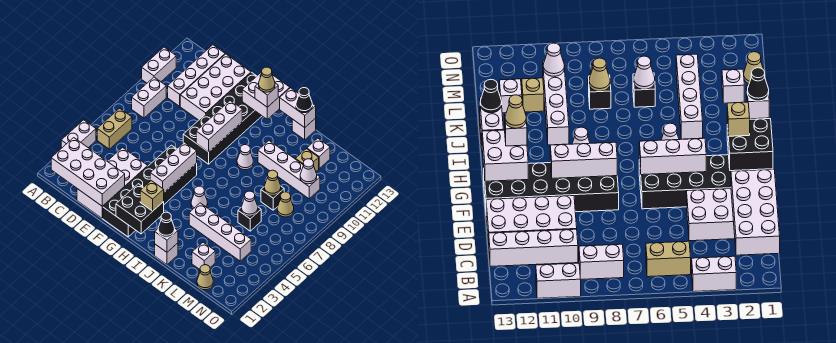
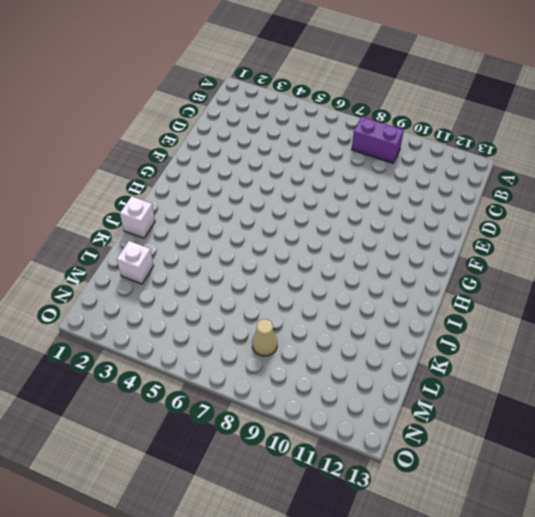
purple 1x2 brick [352,117,404,163] -> white 1x2 brick [132,77,166,118]
none -> white 1x2 brick [61,120,96,148]
none -> white 1x2 brick [142,47,176,83]
none -> tan 1x2 brick [97,108,132,149]
none -> white 1x4 brick [168,45,225,106]

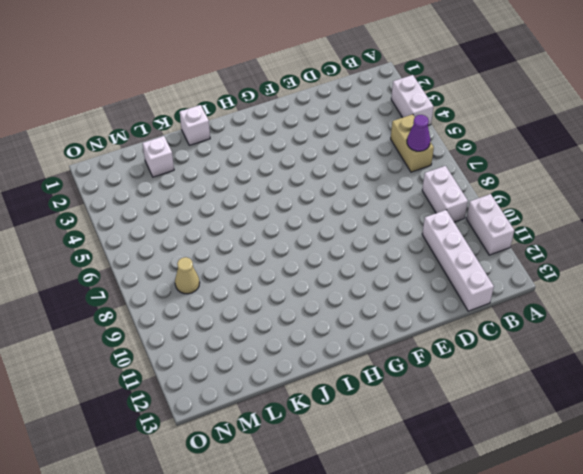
purple 1x1 cone [407,115,430,151] -> none
none -> white 2x4 brick [77,148,148,218]
none -> white 2x4 brick [180,54,251,120]
none -> black 2x6 brick [103,145,197,237]
none -> black 2x6 brick [183,72,262,164]

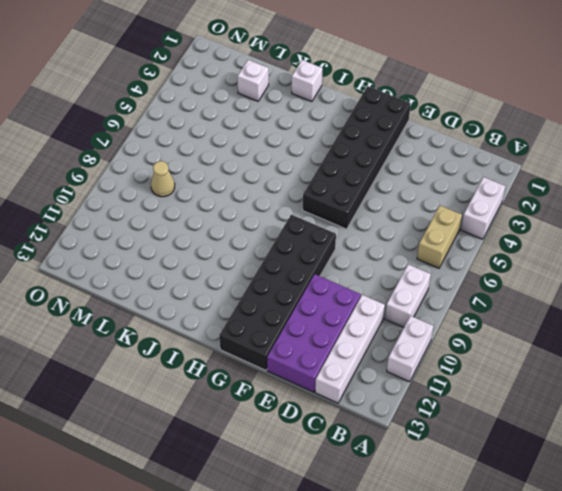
purple 2x4 brick [267,274,361,392] -> white 2x4 brick [180,54,251,120]
none -> white 2x4 brick [77,148,148,218]
none -> white 1x1 cone [191,186,208,209]
none -> white 1x1 cone [237,145,253,170]
none -> white 1x4 brick [189,203,251,261]

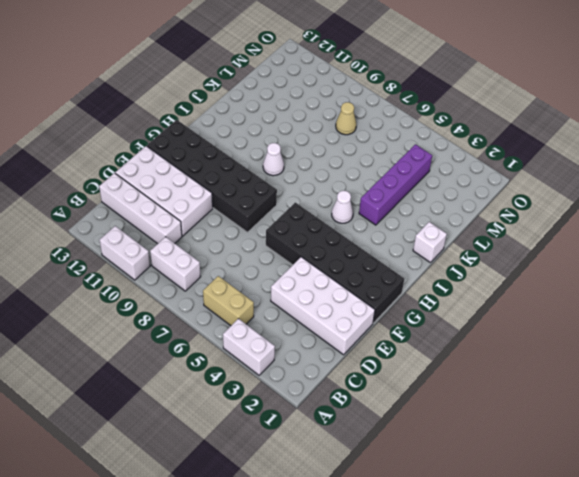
purple 1x4 brick [359,144,432,225] -> white 1x4 brick [189,203,251,261]
none -> white 1x4 brick [258,141,320,199]
none -> white 1x1 brick [292,118,316,140]
none -> white 1x1 brick [192,242,215,269]
none -> black 1x1 brick [238,207,261,231]

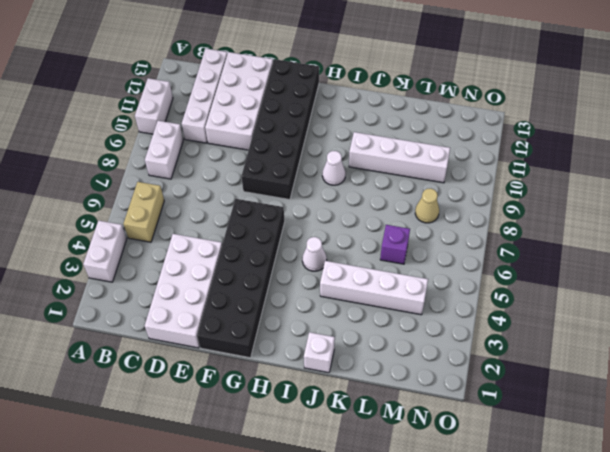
purple 1x1 brick [380,225,410,264] -> black 1x1 brick [238,207,261,231]
none -> white 1x1 brick [292,118,316,140]
none -> white 1x1 brick [192,242,215,269]
none -> black 1x1 brick [261,187,284,210]
none -> tan 1x1 brick [296,149,319,171]

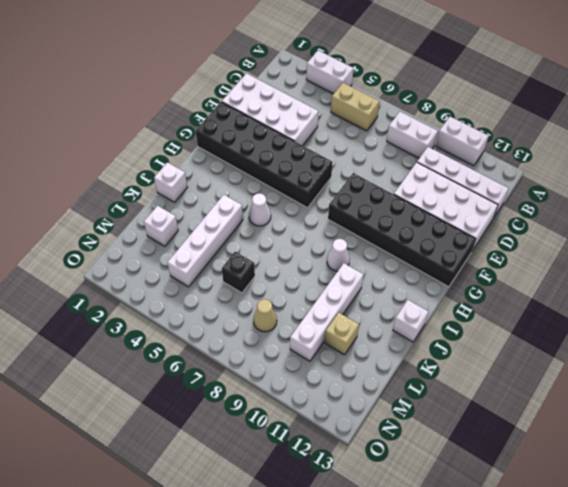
none -> black 1x1 brick [261,187,284,210]
none -> white 1x1 brick [307,138,330,169]
none -> tan 1x1 cone [197,265,213,290]
none -> white 2x4 brick [51,138,125,206]

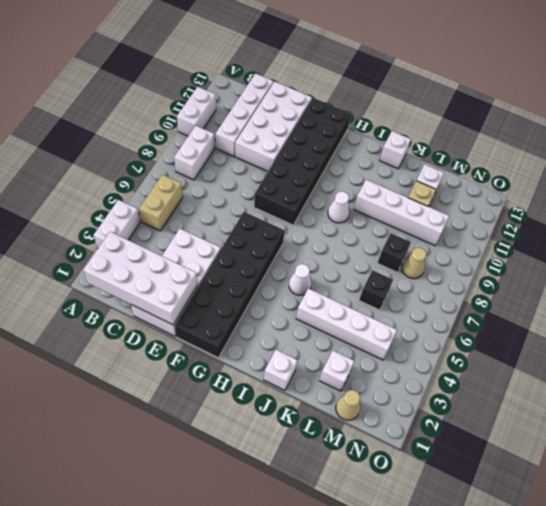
none -> black 2x2 brick [116,184,164,234]
none -> white 1x3 brick [150,142,197,192]
none -> white 1x3 brick [196,101,242,152]
none -> white 2x2 brick [242,72,290,119]

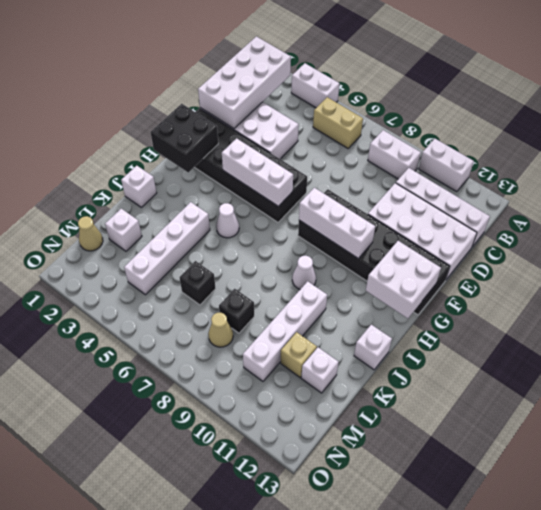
none -> white 1x2 brick [280,88,316,128]
none -> white 1x1 brick [155,228,178,252]
none -> white 1x1 cone [241,191,258,216]
none -> tan 1x1 cone [264,170,281,195]

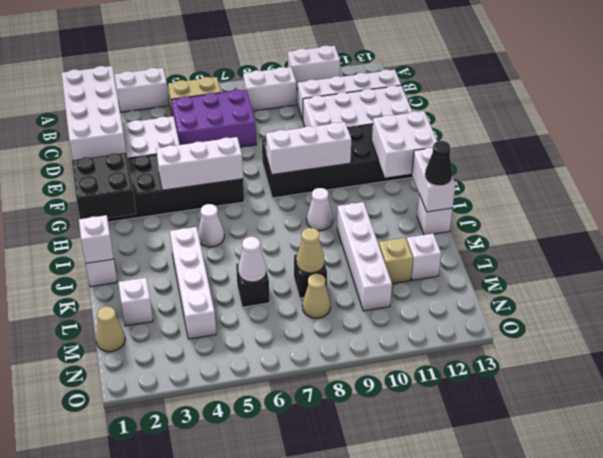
purple 2x3 brick [171,90,256,147] -> none
none -> white 1x1 cone [300,159,317,184]
none -> tan 1x1 brick [140,181,164,211]
none -> white 1x1 brick [255,83,278,107]
none -> black 1x1 cone [158,212,175,237]

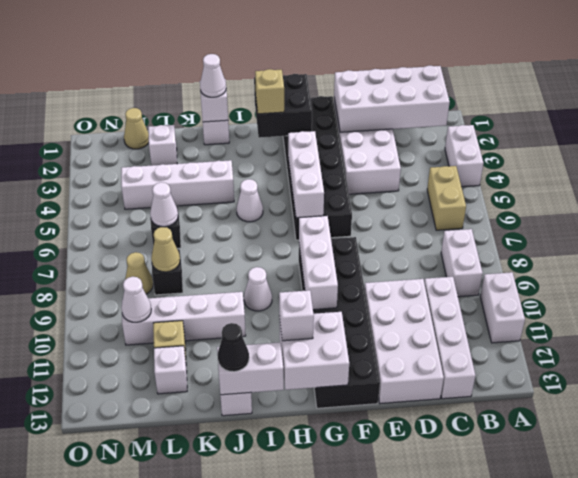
white 1x1 cone [200,54,226,97] -> black 1x1 cone [158,212,175,237]
none -> tan 1x1 cone [259,67,275,92]

